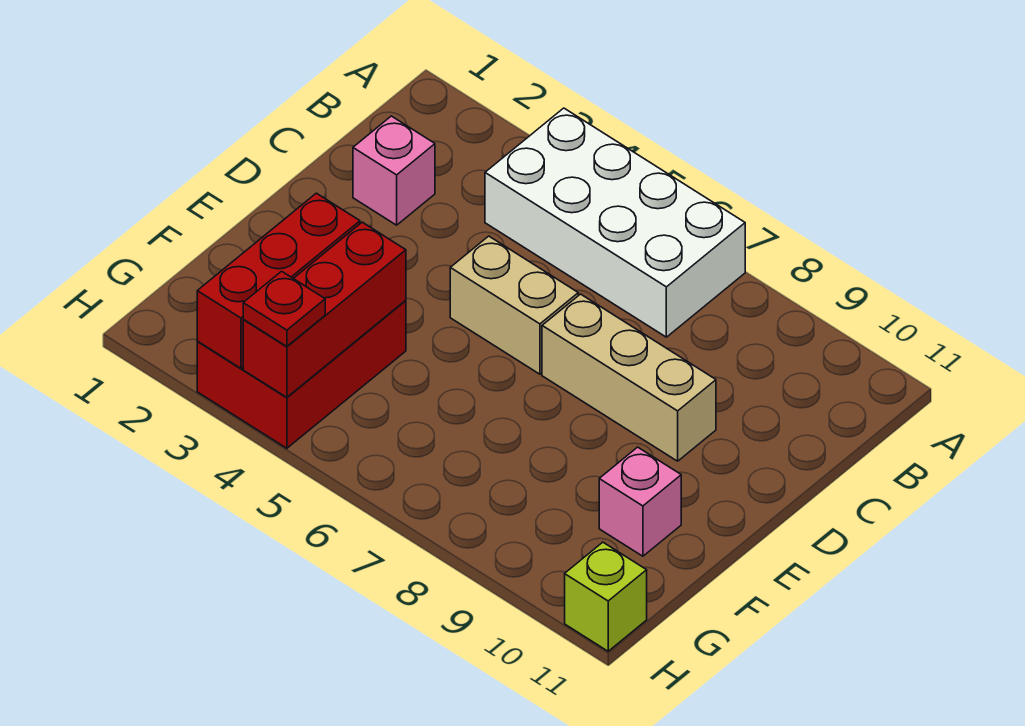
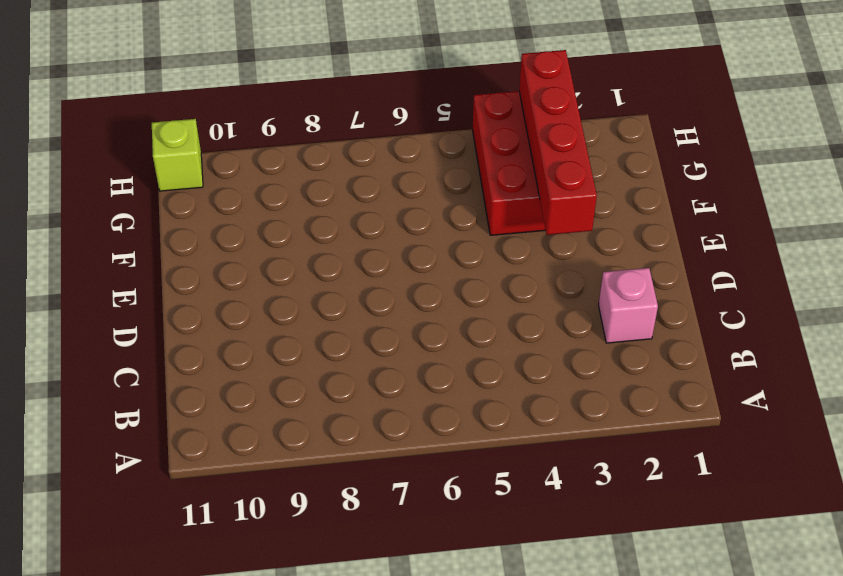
red 1x4 brick [519,50,597,235] -> red 1x3 brick [197,193,360,368]
none -> white 2x4 brick [485,108,745,337]
none -> tan 1x2 brick [450,236,578,374]

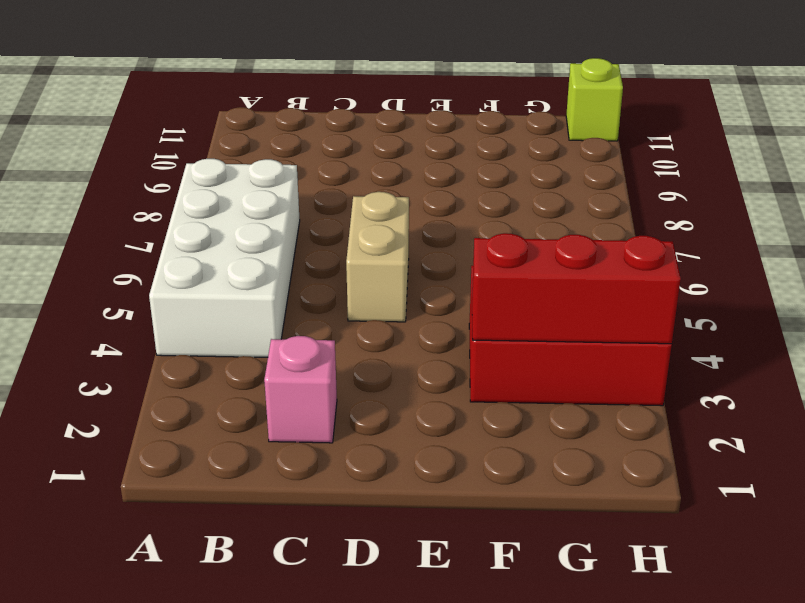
none -> tan 1x3 brick [542,294,716,461]
none -> pink 1x1 brick [599,447,681,556]

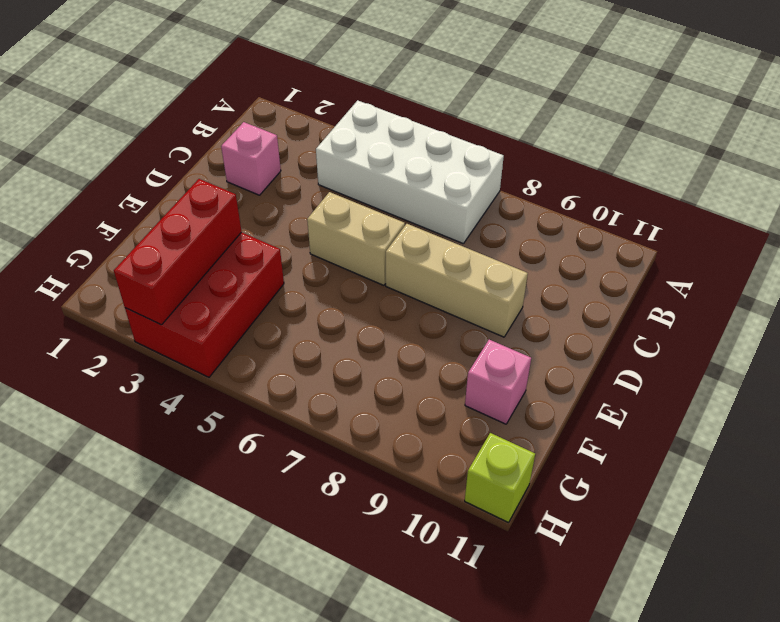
none -> red 1x3 brick [243,222,406,397]
none -> red 1x1 plate [243,271,325,346]

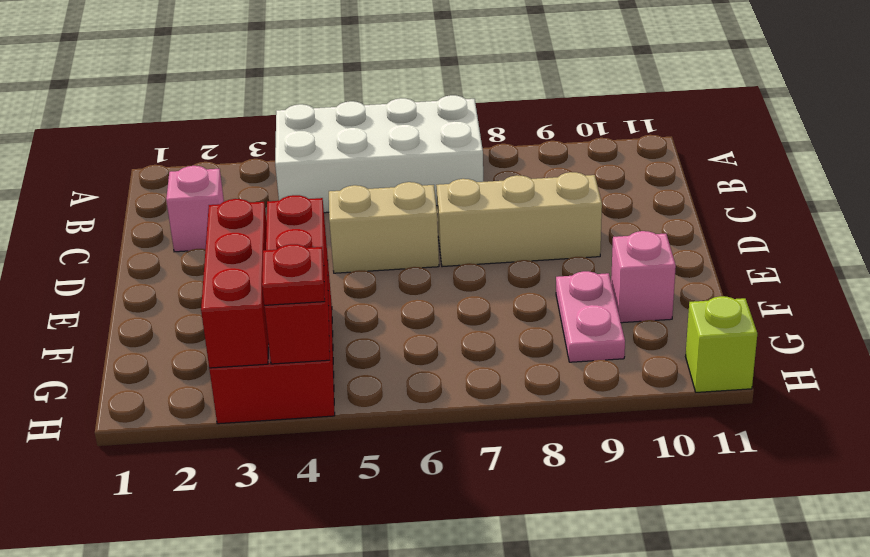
pink 1x2 plate [556,271,625,362] -> none

